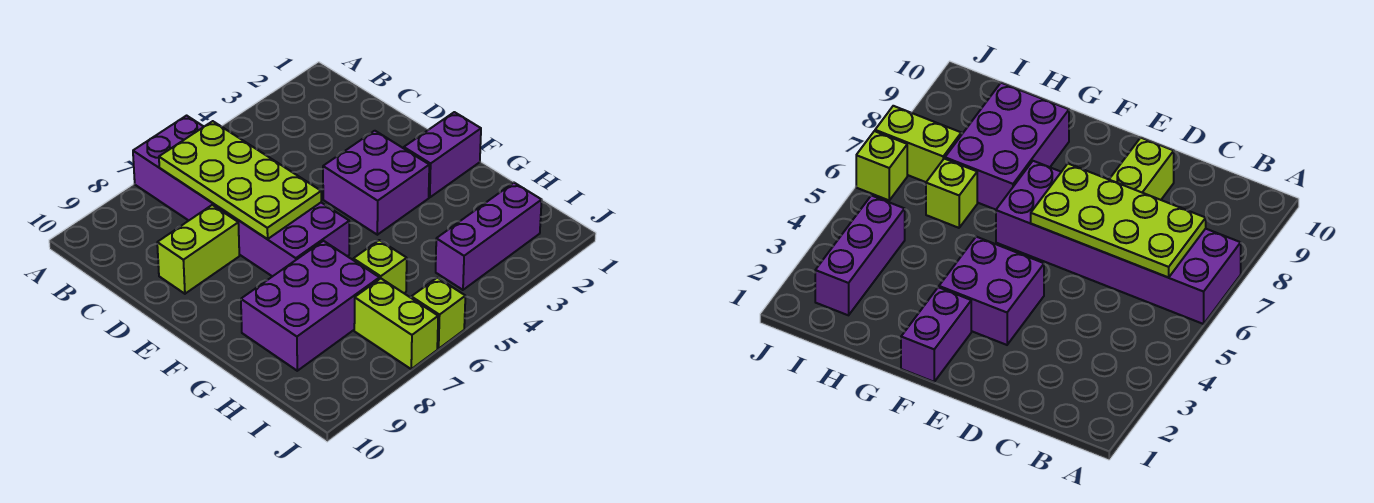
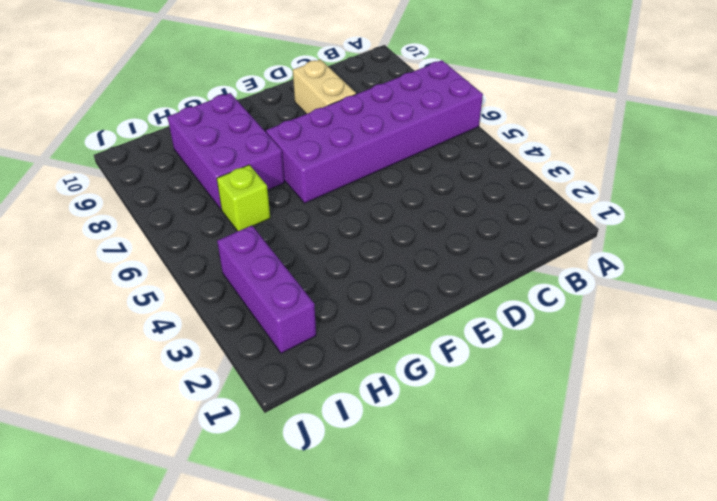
tan 1x2 brick [293,59,356,114] -> lime 1x2 brick [157,205,239,294]
none -> purple 2x2 brick [323,131,429,235]
none -> purple 1x2 brick [404,112,481,197]

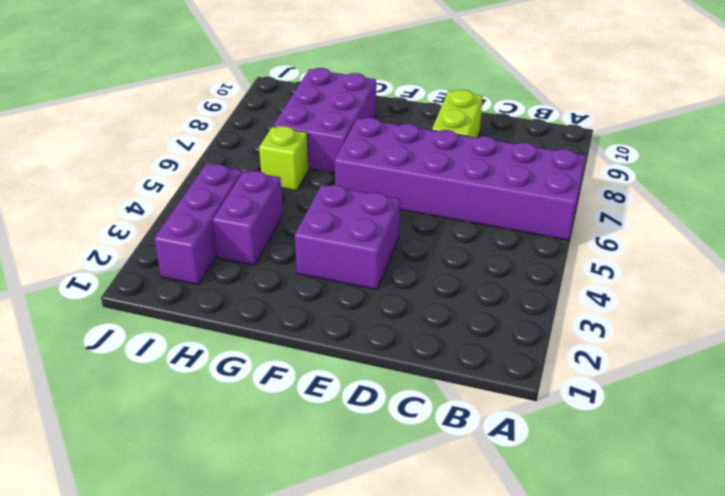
purple 1x2 brick [213,171,283,265] -> purple 1x2 brick moved to [404,112,481,197]
none -> lime 1x2 brick [354,279,438,369]
none -> lime 1x1 brick [411,278,465,349]

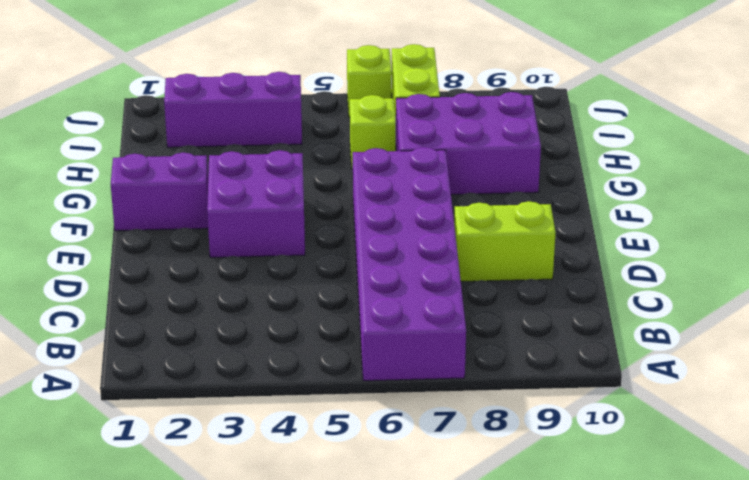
none -> lime 2x4 plate [159,121,321,239]

